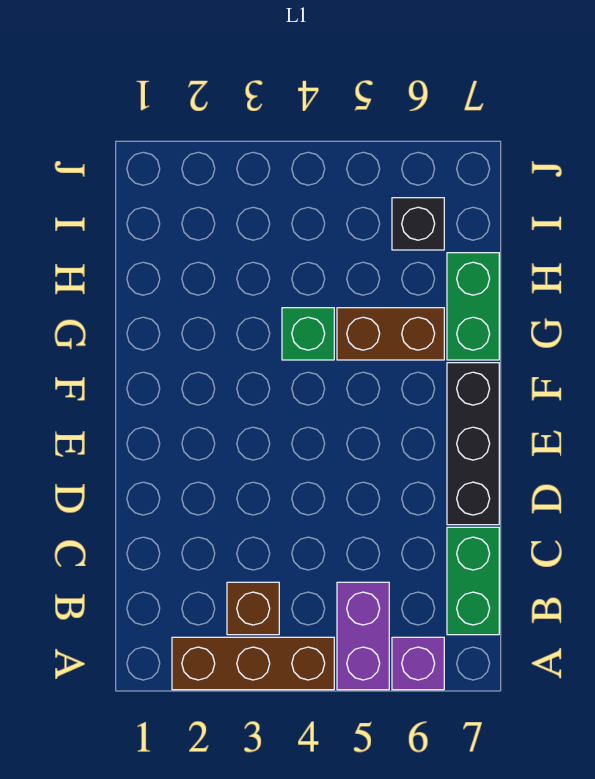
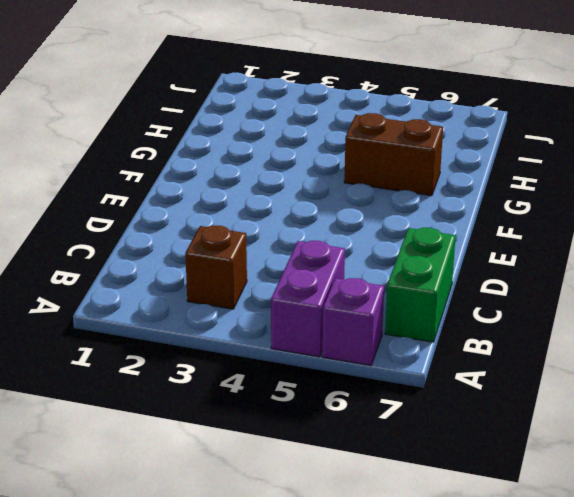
none -> brown 1x3 brick [172,637,334,690]
none -> black 1x3 brick [447,363,499,525]

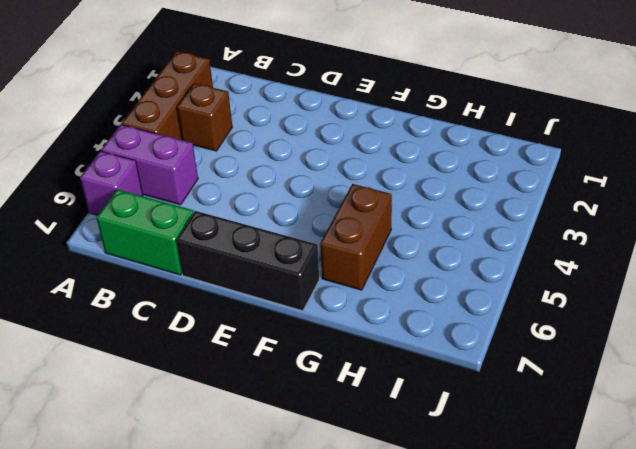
none -> green 1x1 brick [282,308,334,360]
none -> green 1x2 brick [447,253,499,360]

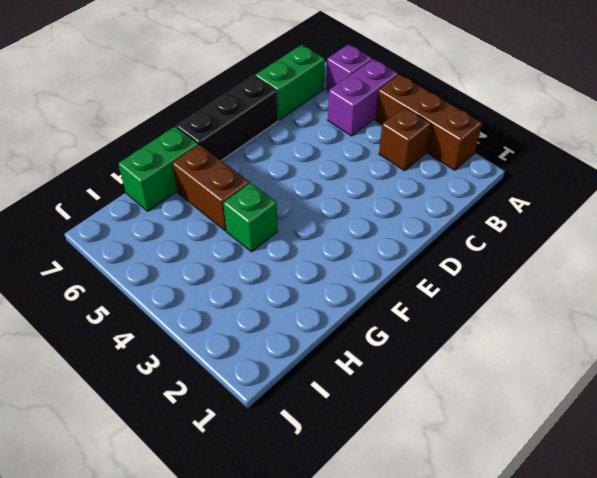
none -> black 1x1 brick [392,198,444,250]

